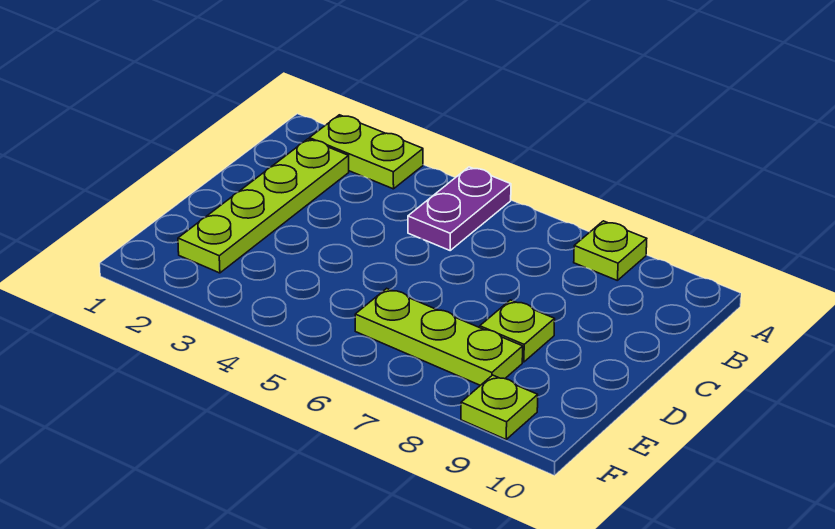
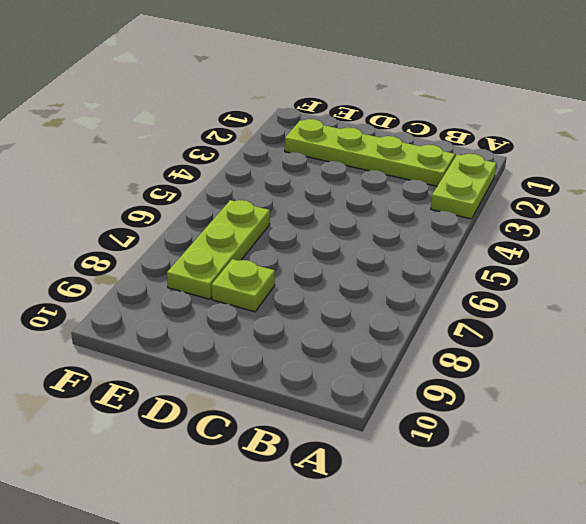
none -> purple 1x2 plate [408,167,511,250]
none -> lime 1x1 plate [574,221,647,280]

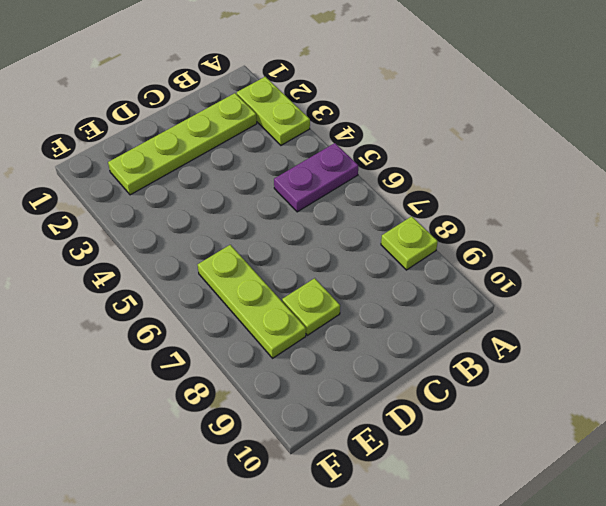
none -> lime 1x1 plate [461,375,538,439]

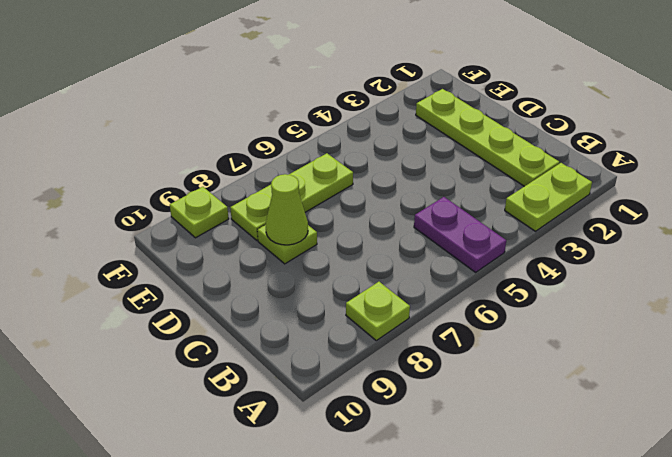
lime 1x1 cone [266,174,308,245] -> none

